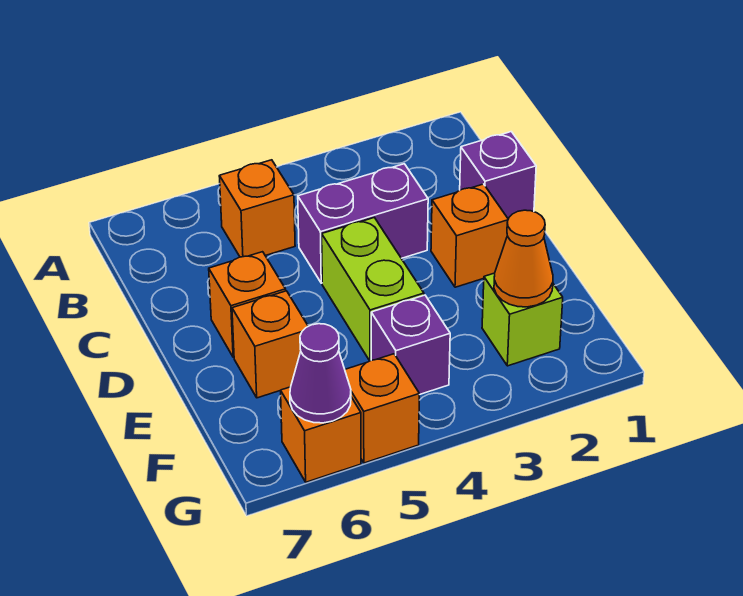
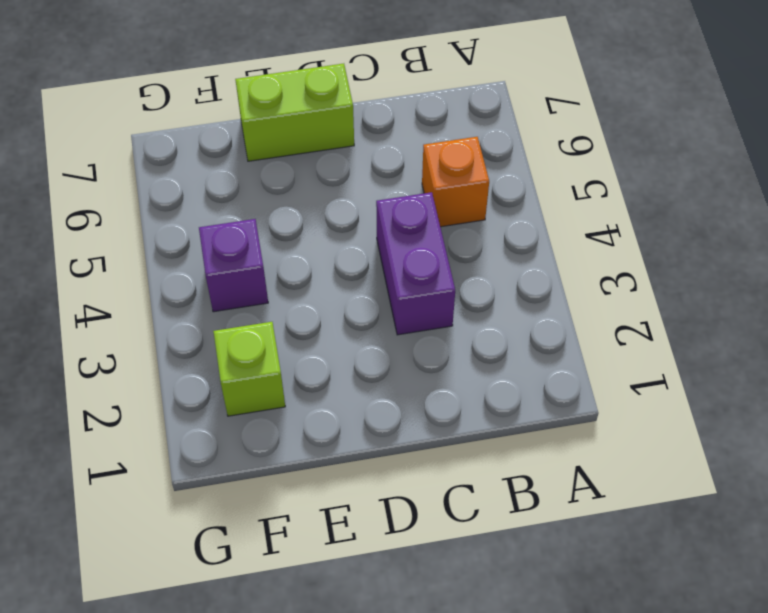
lime 1x2 brick [235,64,354,161] -> lime 1x2 brick moved to [322,218,424,361]
none -> purple 1x1 brick [460,132,536,219]
none -> orange 1x1 brick [431,184,508,287]
none -> orange 1x1 brick [209,252,286,357]

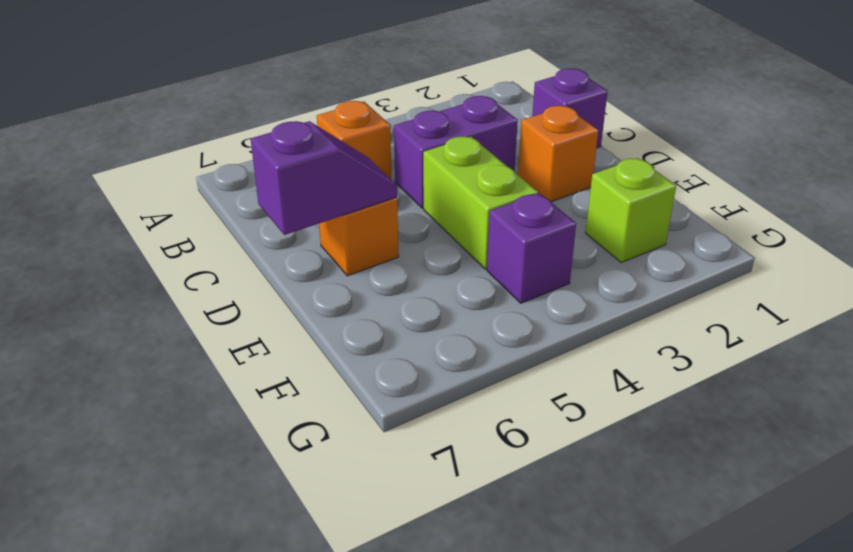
purple 1x2 slope [251,121,397,235] -> none
none -> orange 1x1 brick [232,291,308,398]
none -> orange 1x1 brick [345,354,419,463]
none -> orange 1x1 brick [281,387,361,482]

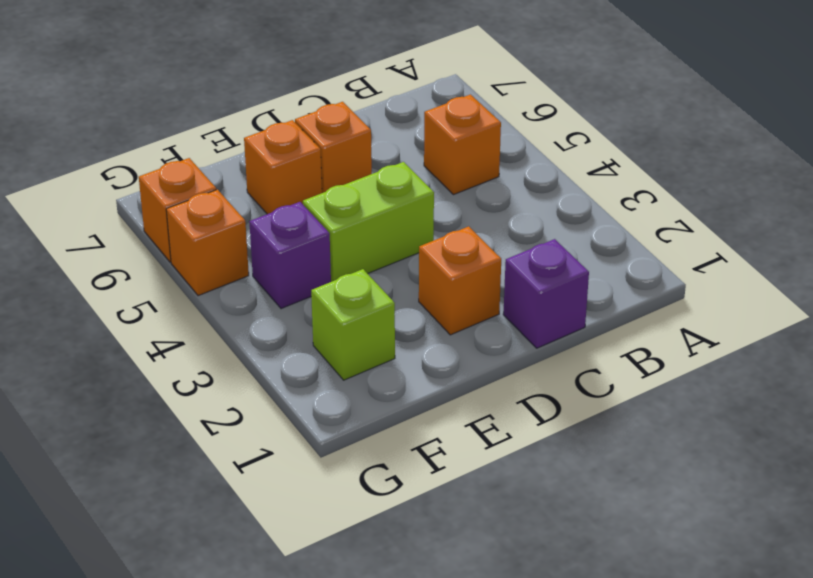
none -> purple 1x2 brick [298,164,428,283]
none -> orange 1x1 cone [494,210,553,307]
none -> purple 1x1 cone [290,324,351,423]

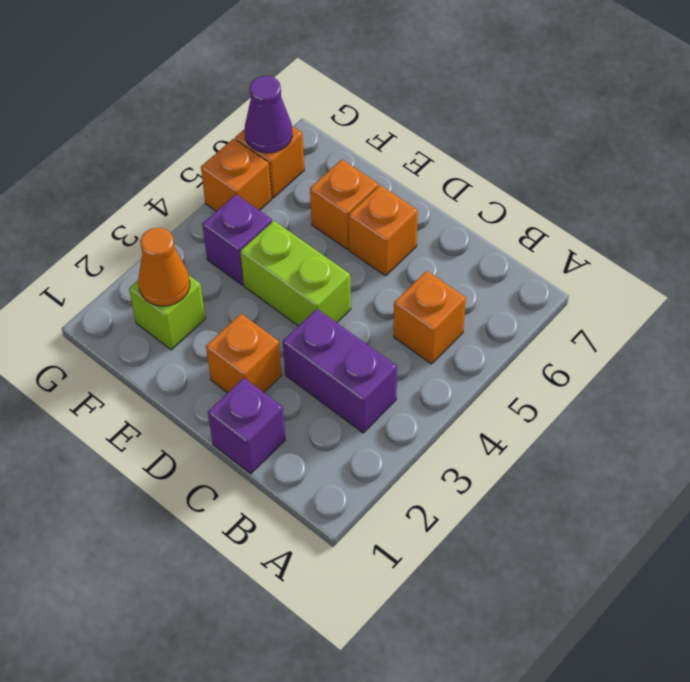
purple 1x2 brick [283,309,397,433] -> purple 1x2 brick turned to [298,164,428,283]

